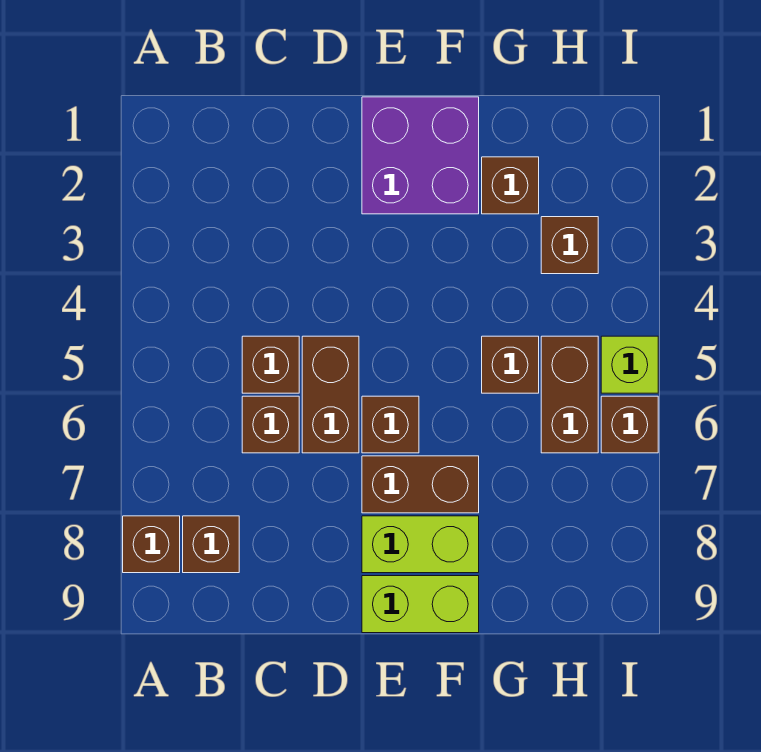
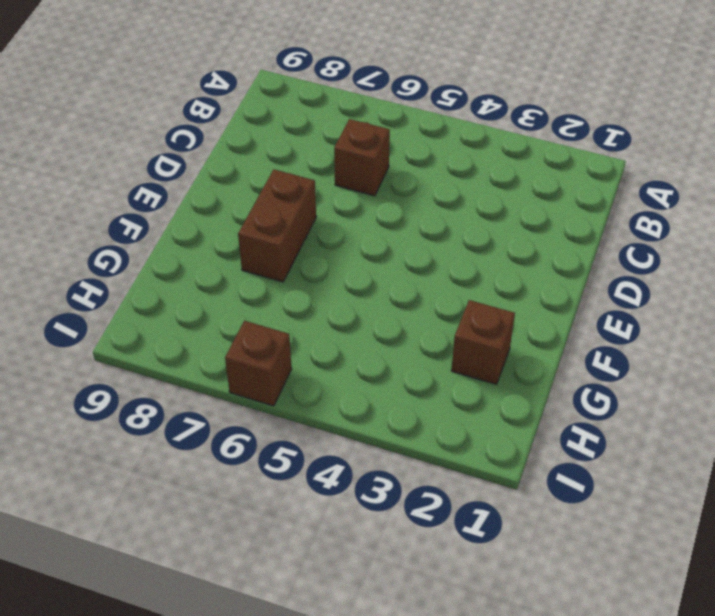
none -> brown 1x1 brick [123,516,180,573]
none -> brown 1x1 brick [183,516,239,573]
none -> brown 1x1 brick [242,336,299,393]

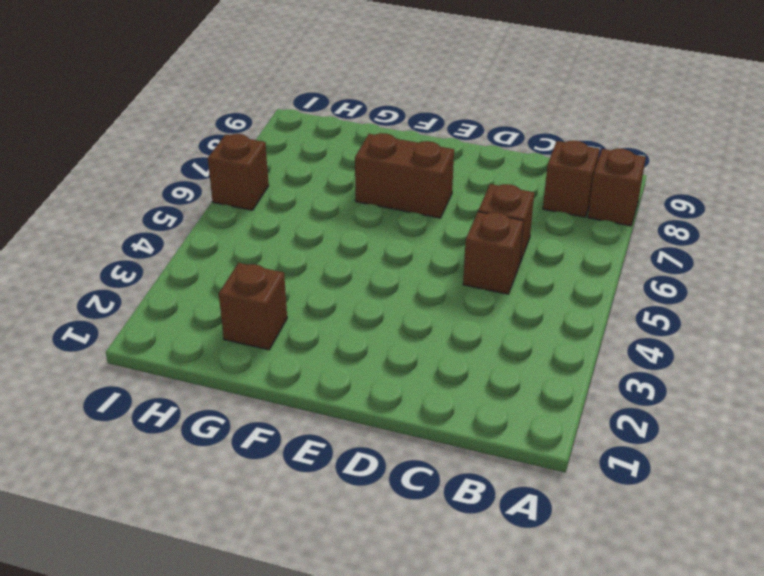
none -> brown 1x2 brick [302,336,359,453]
none -> purple 2x2 brick [362,97,479,214]
none -> brown 1x1 brick [362,396,419,453]

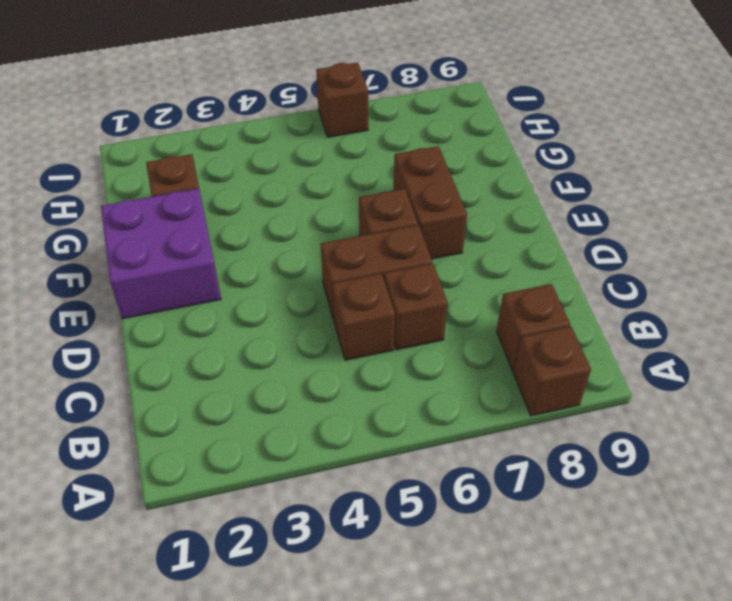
none -> lime 1x2 brick [362,516,479,573]
none -> lime 1x2 brick [362,576,479,633]
none -> brown 1x1 brick [482,336,539,393]

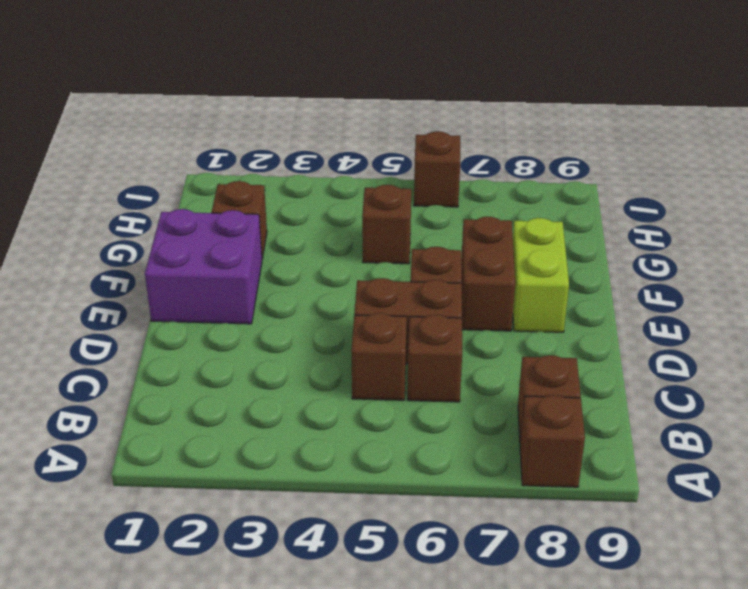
none -> lime 1x2 brick [362,576,479,633]
none -> brown 1x1 brick [541,217,598,274]
none -> brown 1x2 brick [541,336,598,453]

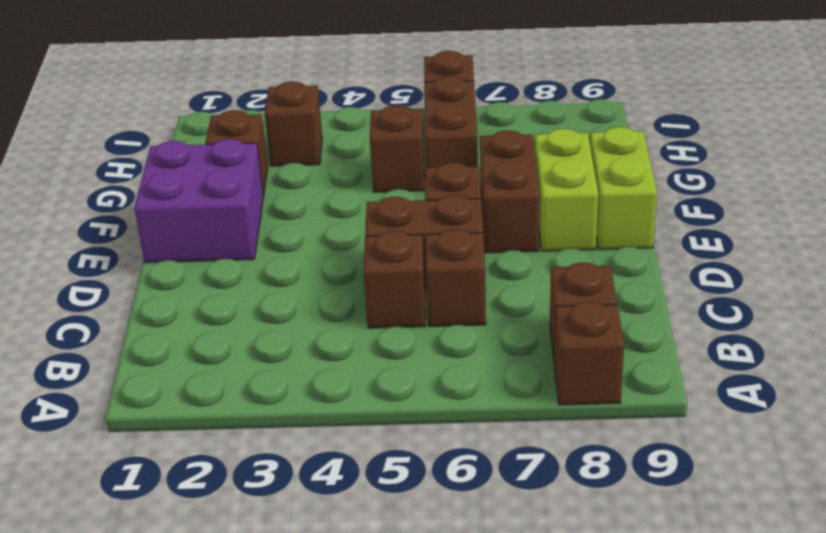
brown 1x2 brick [424,76,478,168] -> brown 1x2 brick turned to [541,336,598,453]
none -> lime 1x1 brick [601,336,658,393]

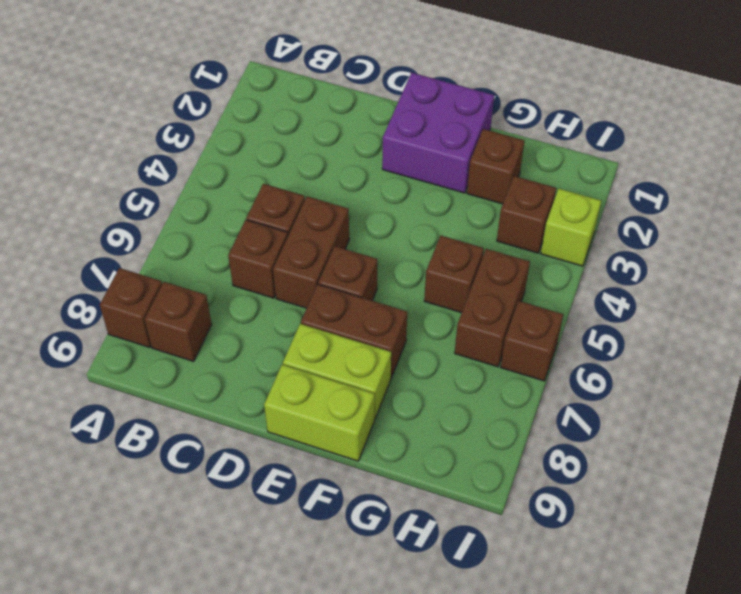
lime 1x1 brick [541,189,601,266] -> lime 1x1 brick moved to [601,336,658,393]

